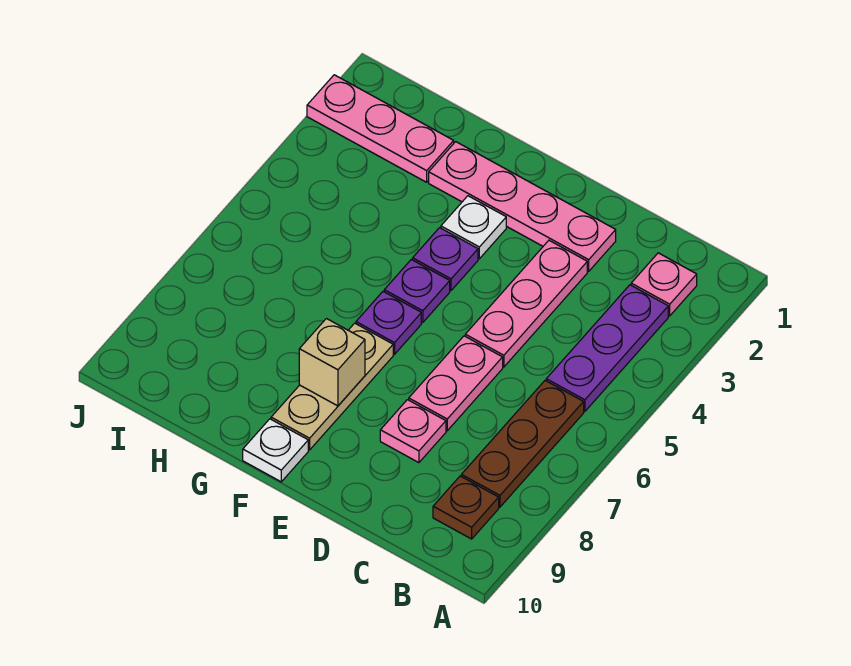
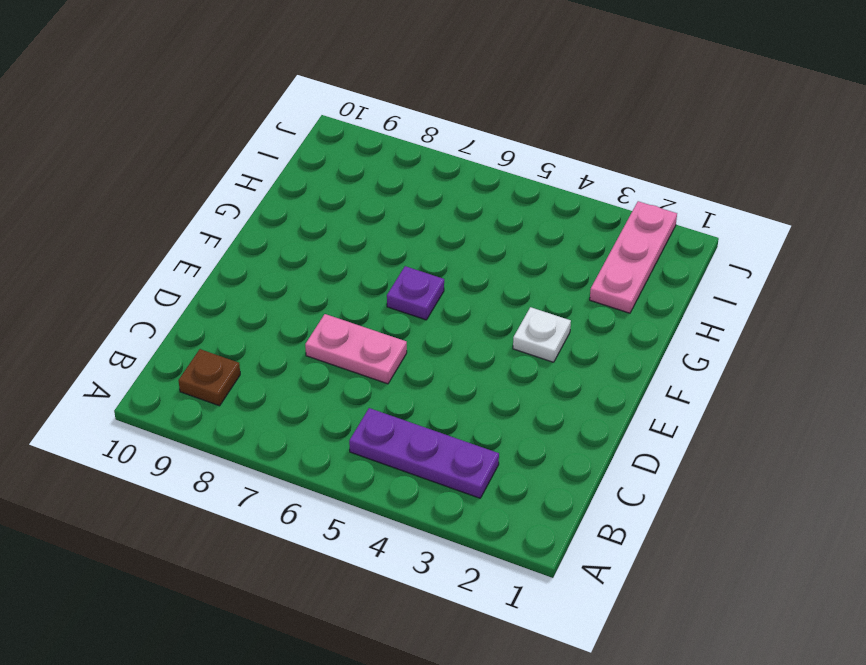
none -> pink 1x1 plate [631,253,697,316]
none -> brown 1x3 plate [461,381,584,507]
none -> pink 1x4 plate [429,142,616,271]

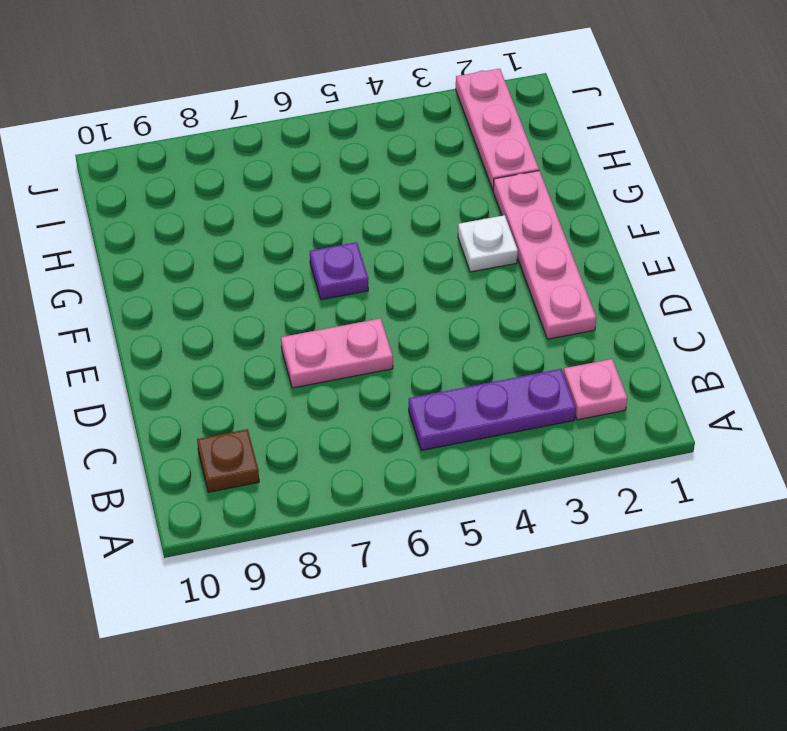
none -> brown 1x3 plate [461,381,584,507]
none -> pink 1x3 plate [465,240,587,367]
none -> pink 1x1 plate [380,400,446,463]

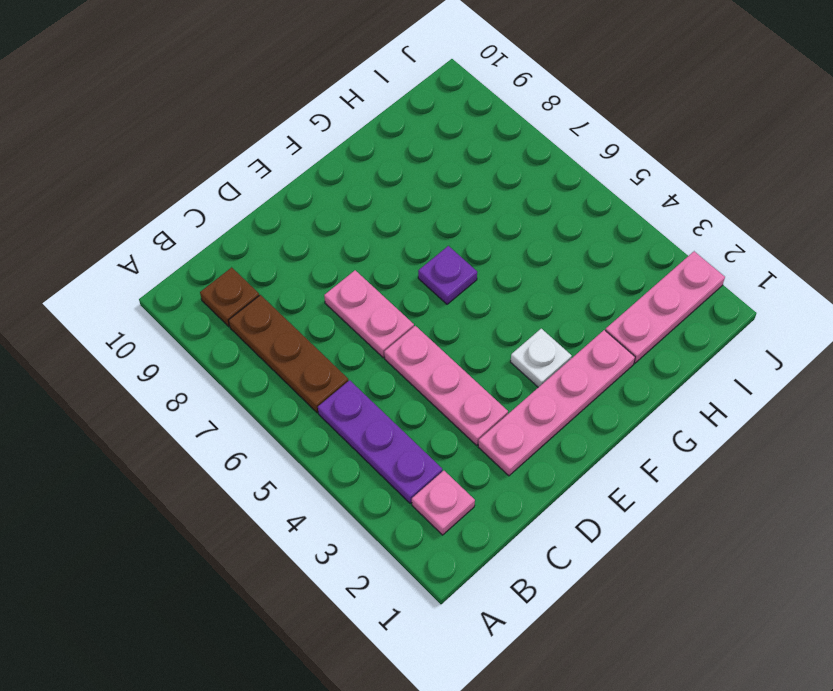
none -> pink 1x1 plate [380,400,446,463]
none -> purple 1x1 plate [413,228,478,290]
none -> purple 1x1 plate [384,259,450,323]

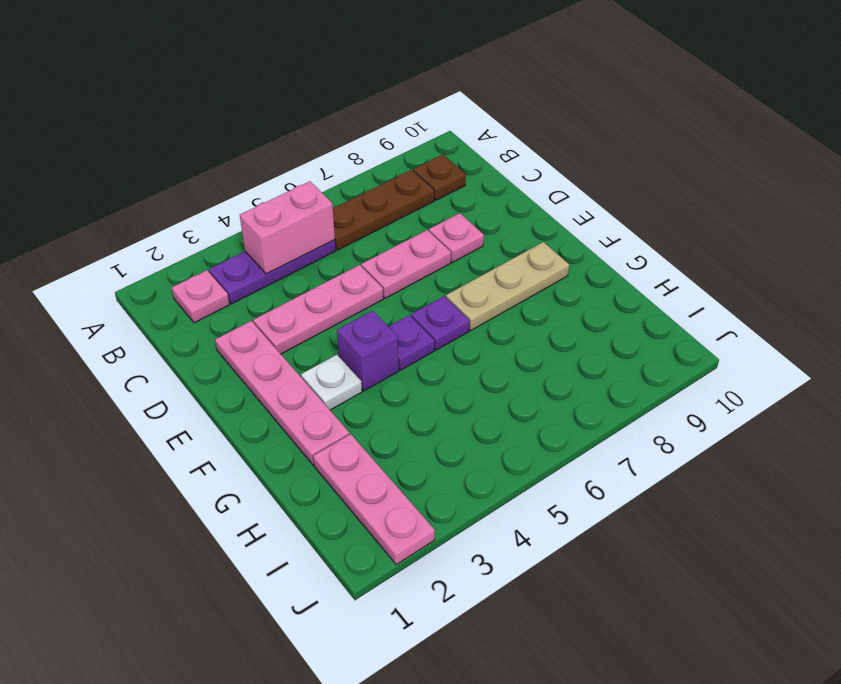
pink 1x2 brick [240,181,335,274] -> none
purple 1x1 brick [337,311,399,391] -> purple 1x1 plate [413,228,478,290]
none -> white 1x1 plate [243,419,308,482]
none -> tan 1x1 brick [299,319,365,406]

